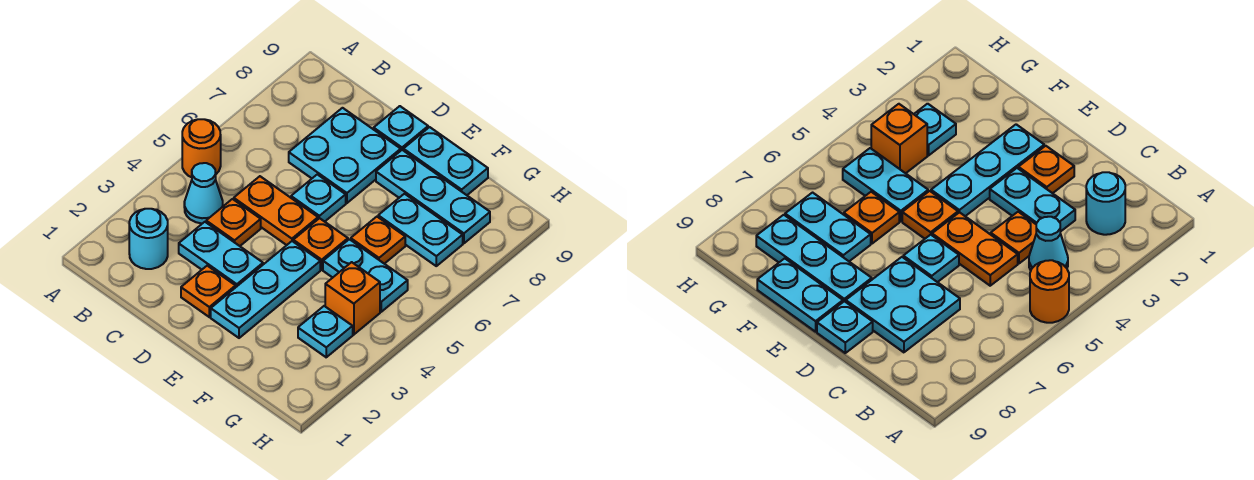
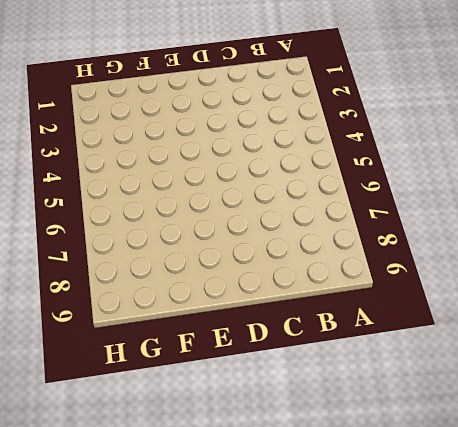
none -> orange 1x1 round brick [182,119,221,177]
none -> cyan 1x1 round brick [129,209,168,269]
none -> cyan 1x1 cone [184,163,223,223]

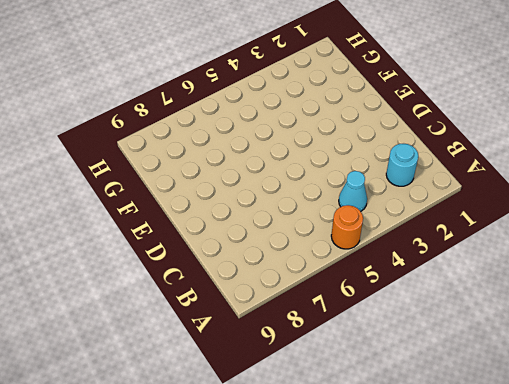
none -> cyan 1x2 plate [179,222,263,287]
none -> orange 1x1 plate [206,199,261,246]
none -> orange 1x2 plate [234,176,318,245]

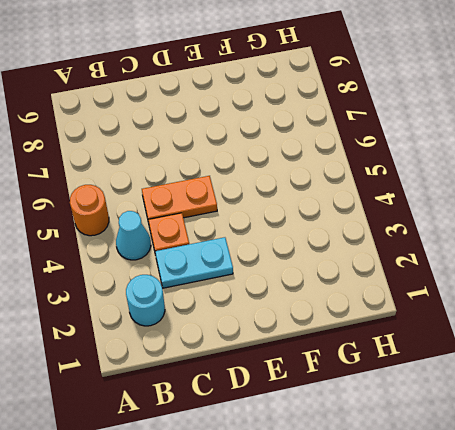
none -> cyan 2x2 plate [289,108,401,203]
none -> orange 1x1 plate [181,266,236,317]
none -> cyan 1x1 plate [291,174,346,222]

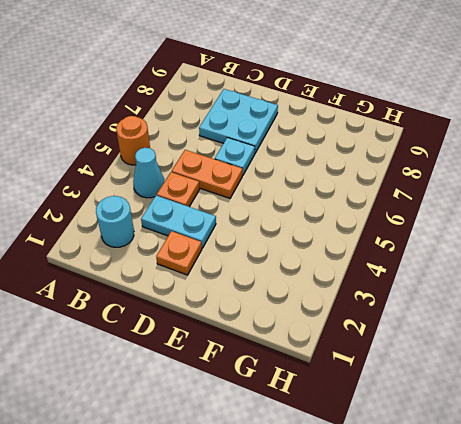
none -> cyan 1x1 plate [374,106,428,150]
none -> cyan 1x3 plate [211,241,320,338]
none -> orange 1x1 plate [293,218,348,270]

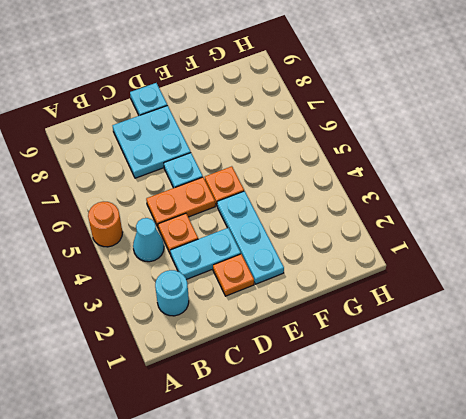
none -> cyan 1x3 plate [376,150,490,243]
none -> cyan 1x2 plate [403,127,488,195]
none -> cyan 1x2 plate [323,239,408,312]

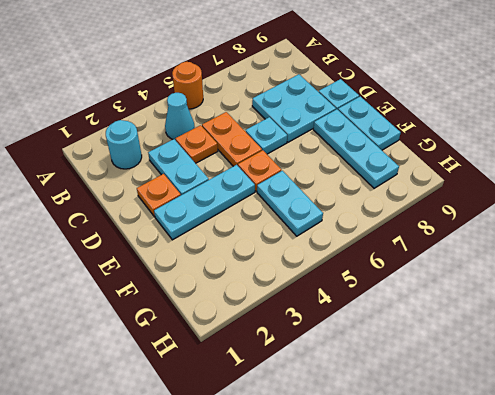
none -> orange 1x1 plate [351,217,405,264]
none -> cyan 1x2 plate [378,194,463,266]
none -> cyan 1x1 plate [298,306,353,357]

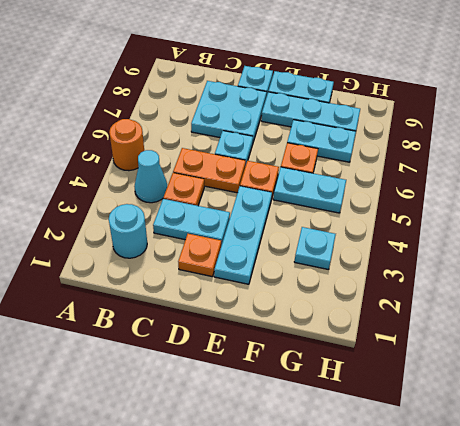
none -> orange 1x1 brick [325,262,380,335]

